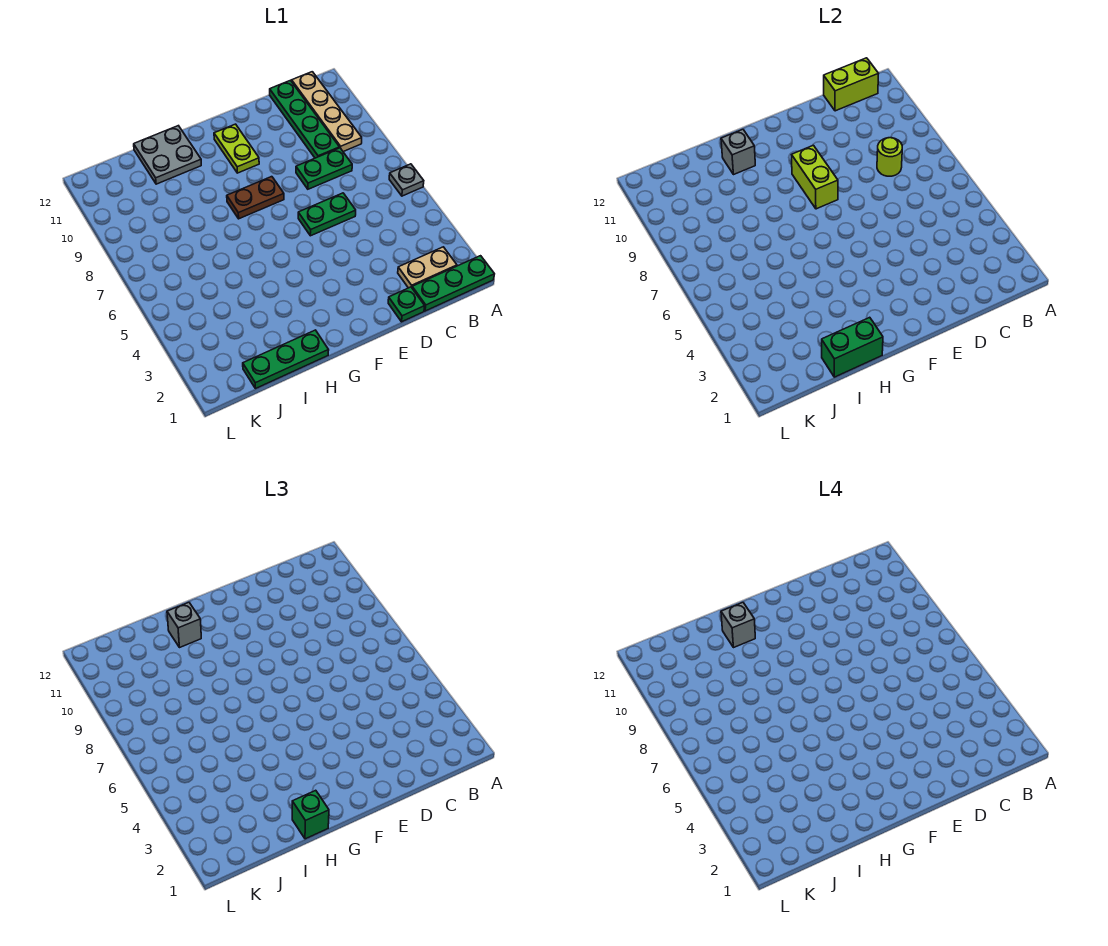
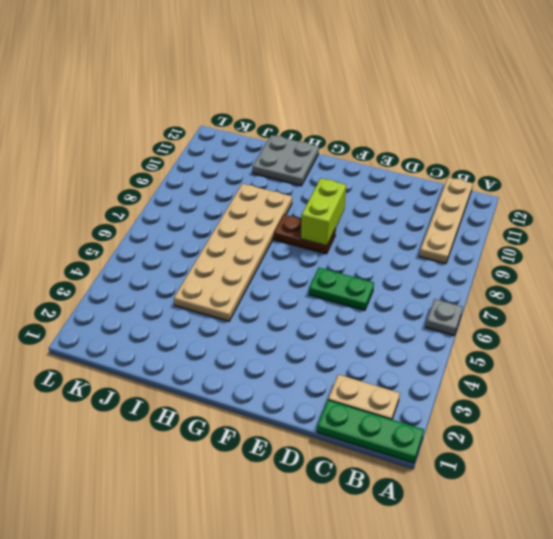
tan 2x6 plate [174,184,292,321] -> none
none -> green 1x2 plate [296,148,352,189]
none -> green 1x4 plate [270,80,339,158]
none -> green 1x1 plate [388,287,425,322]

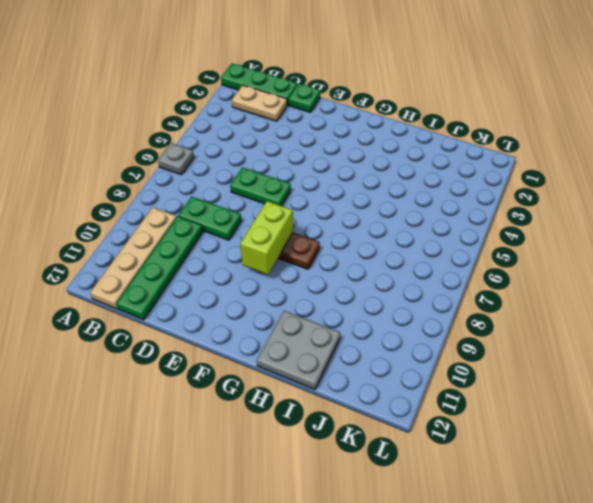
none -> lime 1x2 plate [214,124,259,173]
none -> green 1x3 plate [243,330,329,389]
none -> lime 1x2 brick [824,58,879,111]

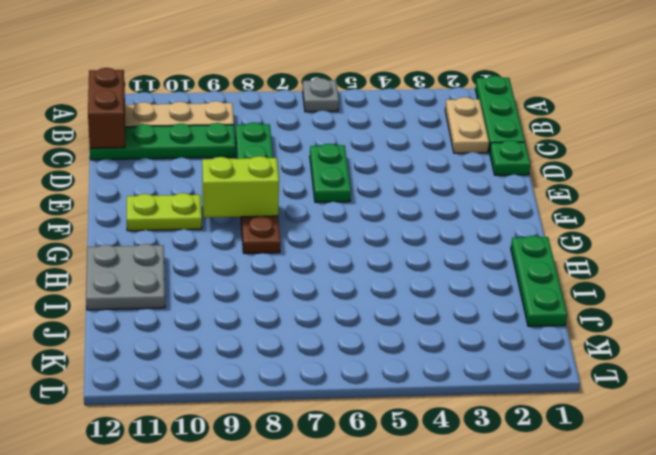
brown 1x2 brick [88,68,125,148] -> lime 1x2 brick [824,58,879,111]
none -> lime 1x1 round brick [877,138,902,176]
none -> green 1x2 brick [822,317,883,377]
none -> grey 1x1 brick [721,129,755,175]

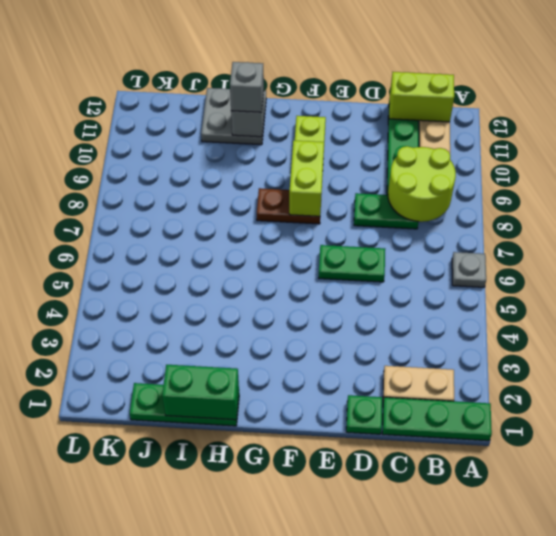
lime 2x2 round brick [388,146,456,222] -> lime 1x1 round brick [877,138,902,176]
none -> green 1x1 brick [292,790,329,839]
none -> grey 1x1 brick [721,602,755,648]

